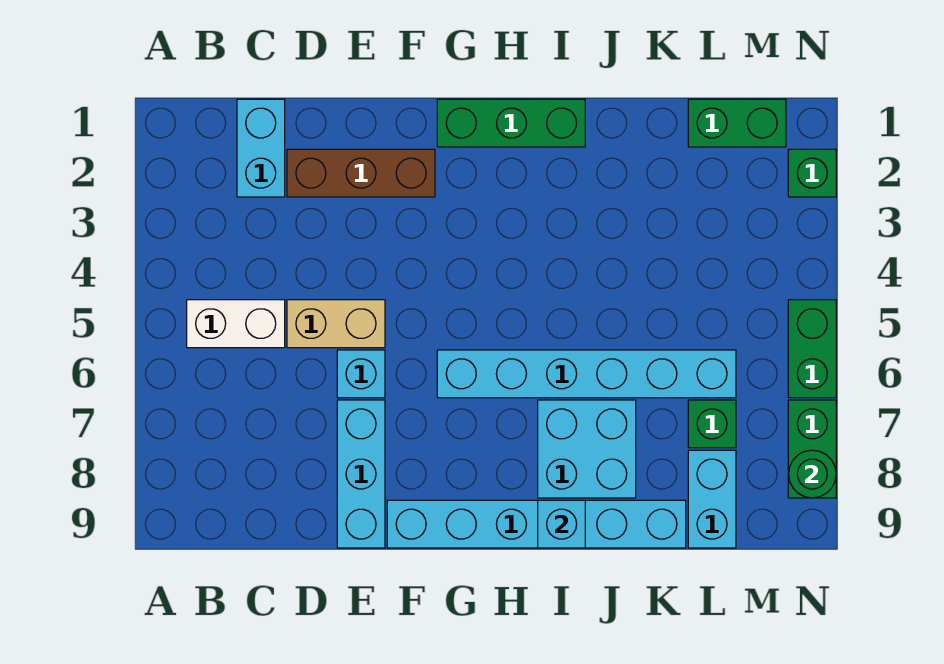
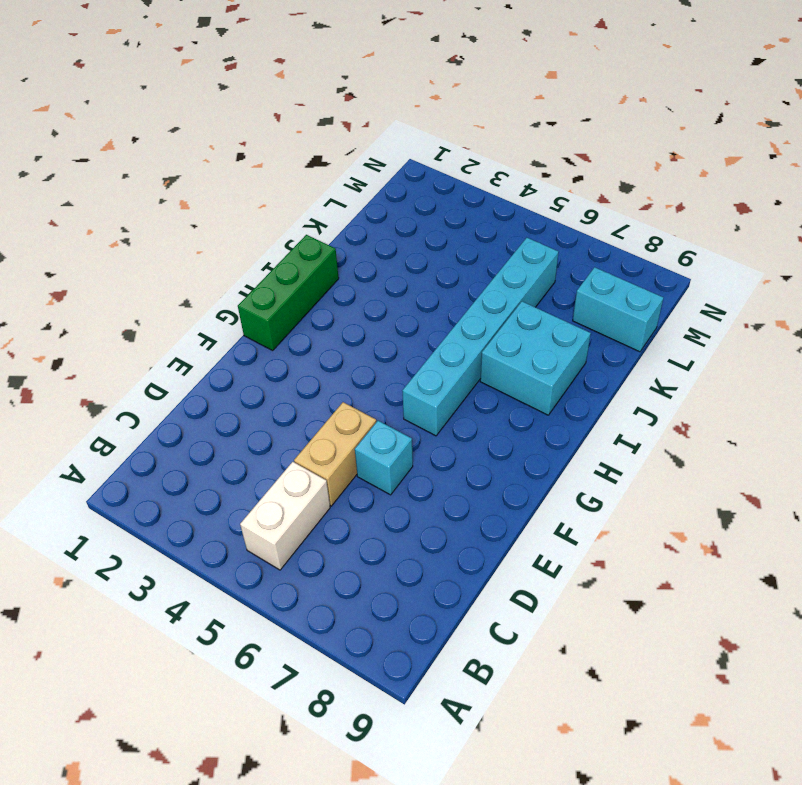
none -> cyan 1x2 brick [237,99,285,197]
none -> brown 1x3 brick [287,149,435,197]
none -> cyan 1x3 brick [337,400,385,548]

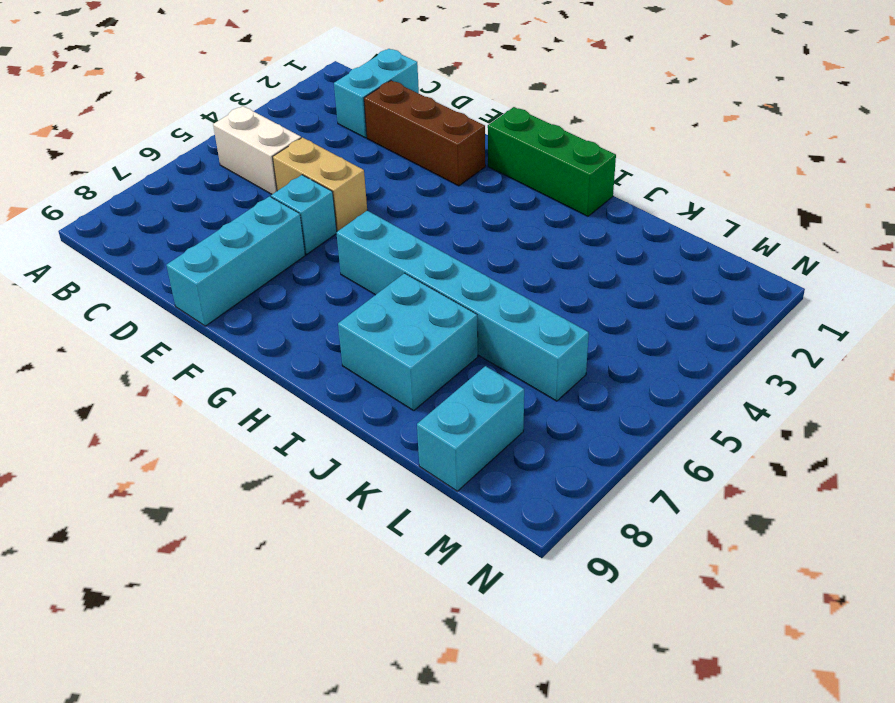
none -> cyan 1x6 brick [387,500,686,548]
none -> green 1x2 brick [688,99,786,147]
none -> green 1x1 brick [688,400,736,448]

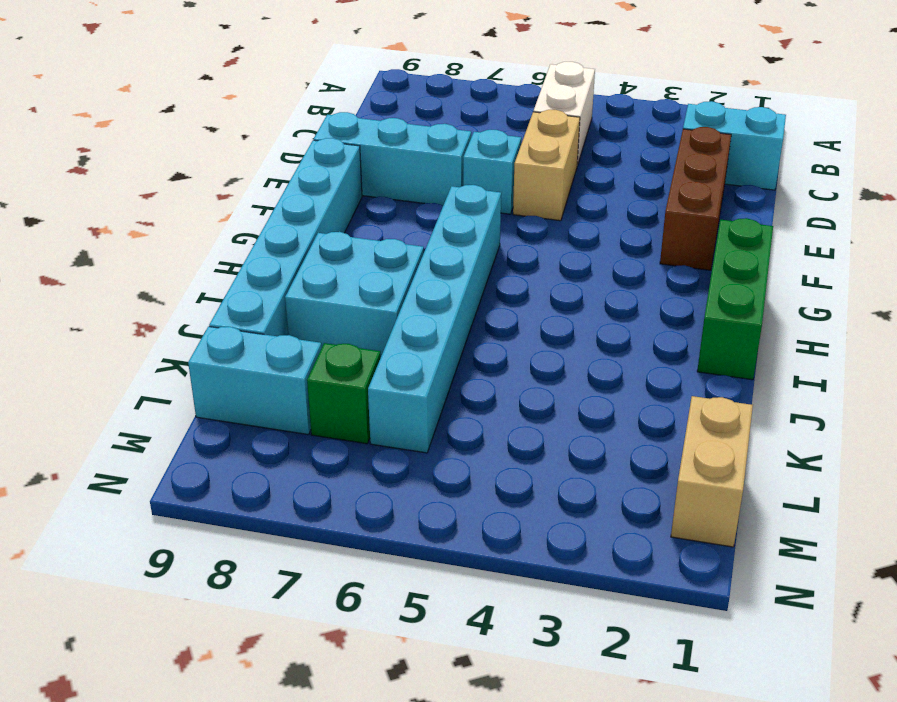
tan 1x2 brick [671,396,753,547] -> green 1x2 brick [688,99,786,147]
none -> green 1x1 brick [788,149,836,197]
none -> green 1x2 brick [788,300,836,398]
none -> green 1x2 brick [788,400,836,498]

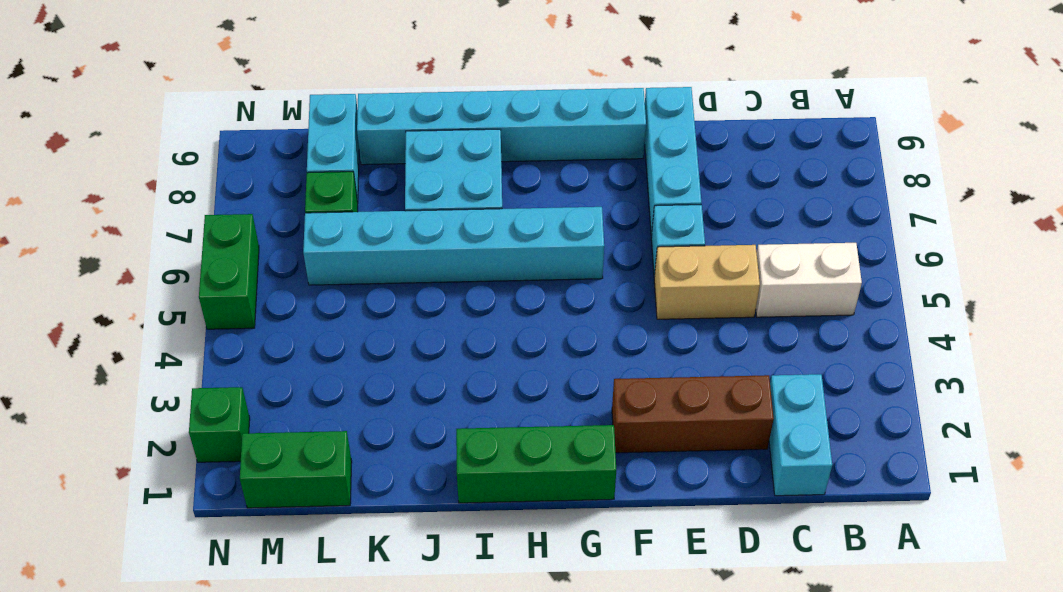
none -> green 1x2 brick [788,400,836,498]
none -> cyan 1x1 brick [538,500,585,548]
none -> green 1x1 round brick [788,450,836,498]

